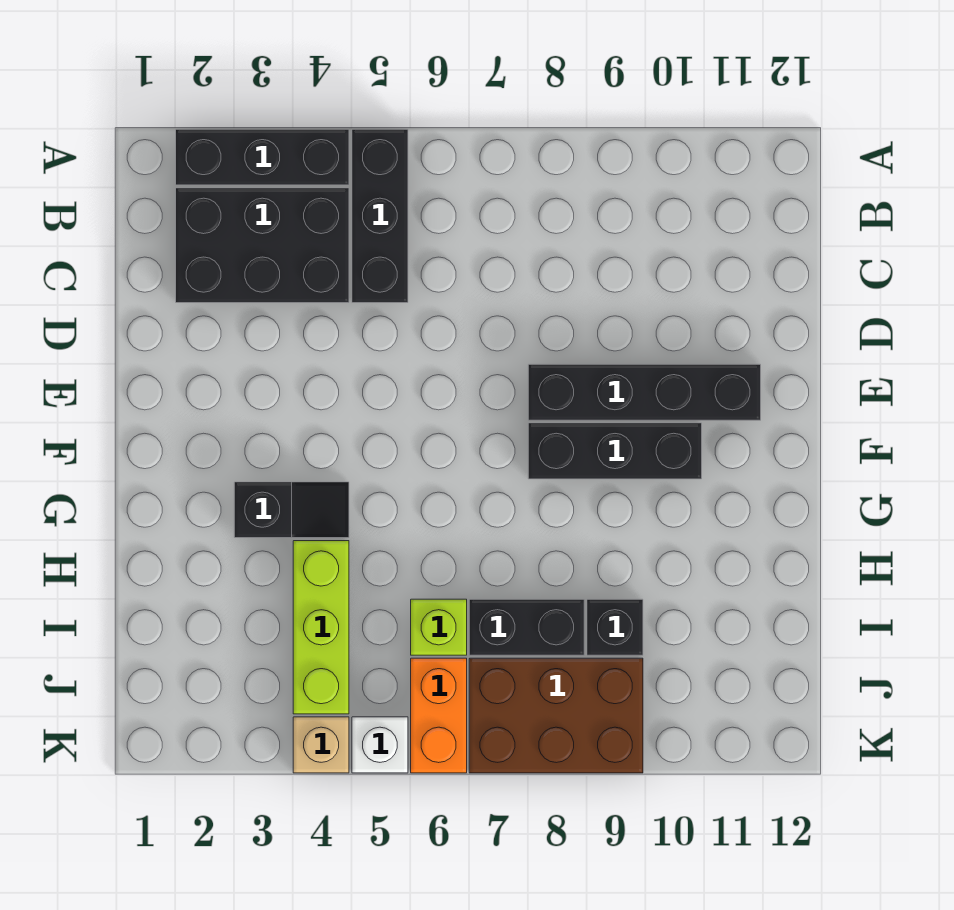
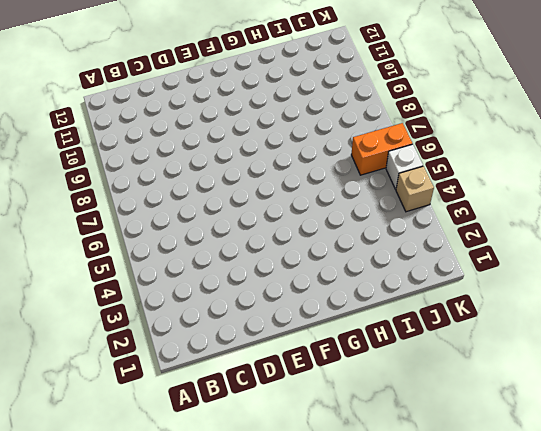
none -> black 1x3 brick [176,129,349,185]
none -> black 1x3 brick [352,129,408,303]
none -> black 2x3 brick [176,188,349,303]

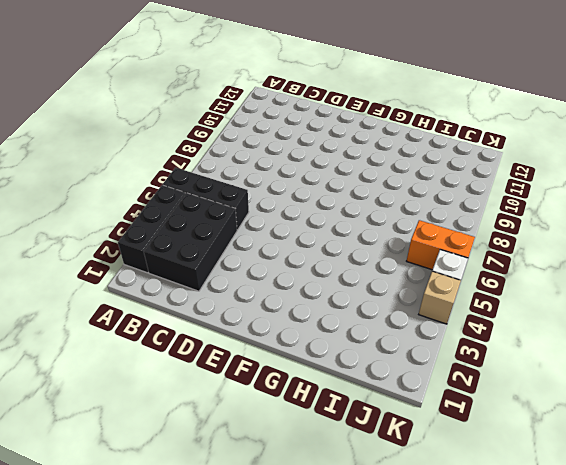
none -> black 1x4 brick [528,364,761,420]
none -> black 1x3 brick [528,423,702,479]
none -> black 1x2 slope [234,482,349,538]

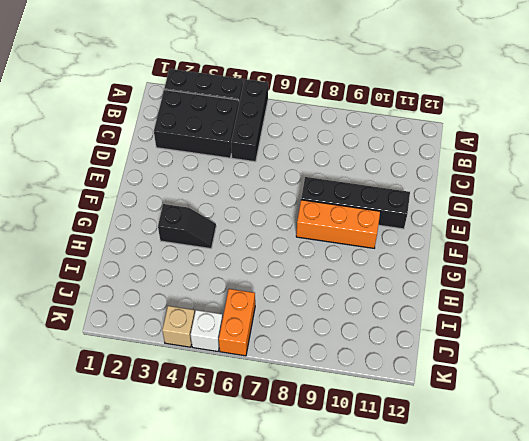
orange 1x3 brick [296,200,380,248] -> black 1x3 brick [528,423,702,479]
none -> lime 1x3 brick [293,541,349,714]
none -> lime 1x1 brick [411,599,467,655]
none -> black 1x2 brick [469,599,584,655]

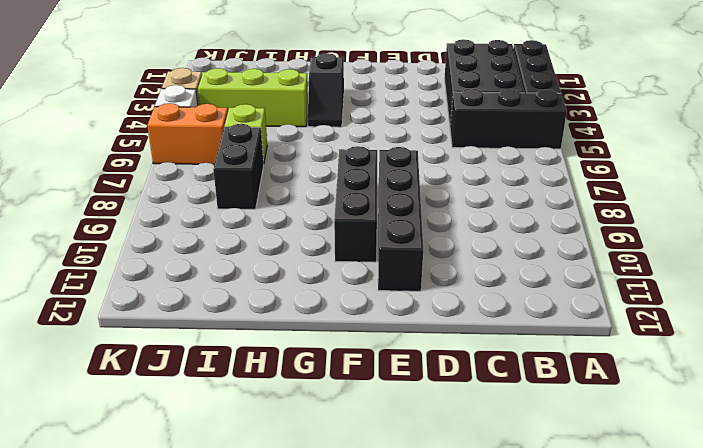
none -> black 1x1 brick [587,599,643,655]
none -> brown 2x3 brick [469,658,643,773]

